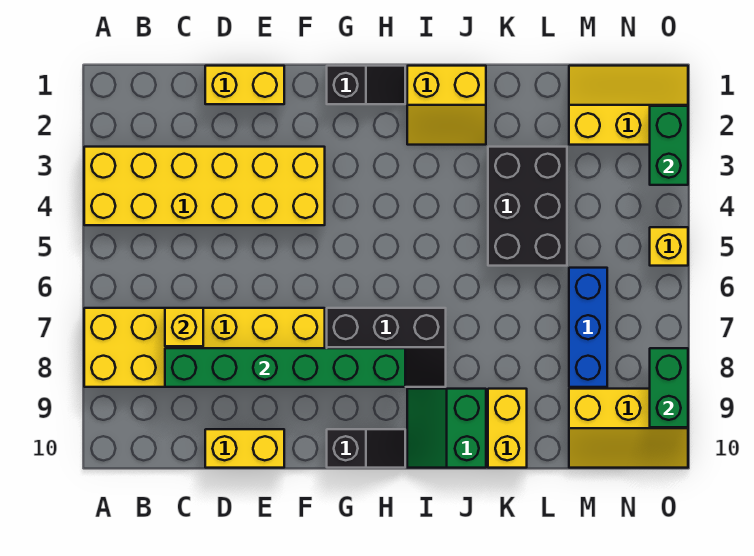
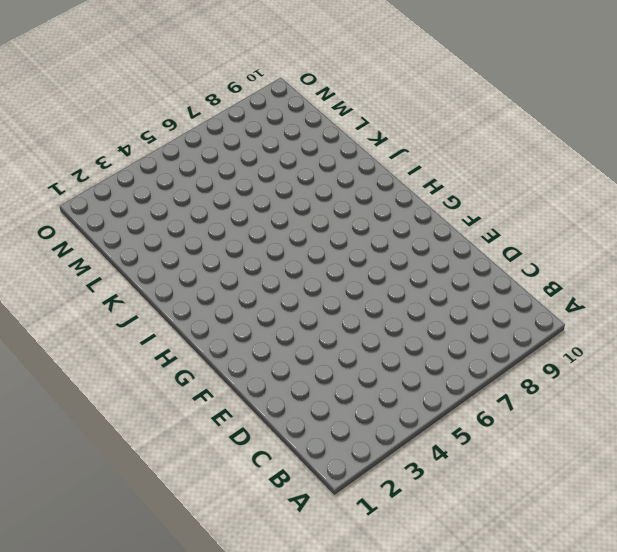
none -> yellow 2x6 brick [84,147,325,225]
none -> yellow 2x6 brick [84,308,325,387]
none -> yellow 1x2 brick [205,66,284,104]

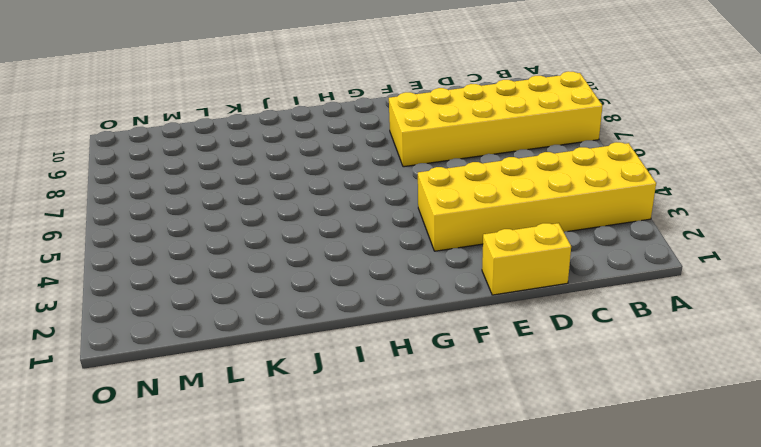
none -> yellow 1x2 brick [205,429,284,468]
none -> black 1x2 slope [327,66,405,104]
none -> black 2x3 slope [327,308,446,387]

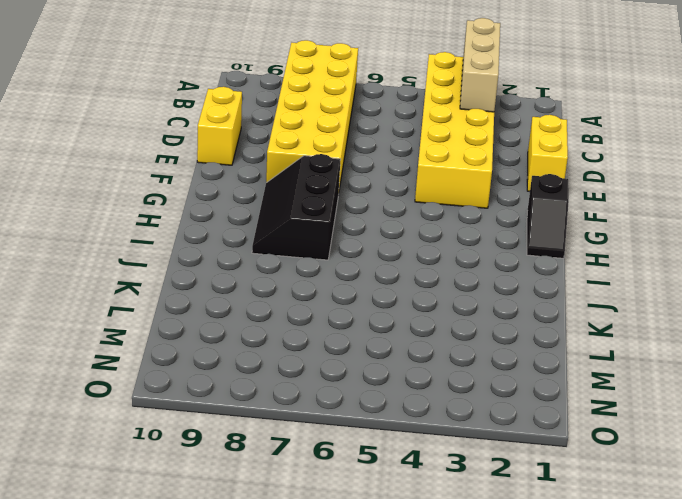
tan 1x3 brick [460,18,500,112] -> none
none -> black 1x2 slope [327,429,405,468]
none -> yellow 2x2 slope [407,66,486,145]
none -> green 2x2 slope [407,389,486,468]

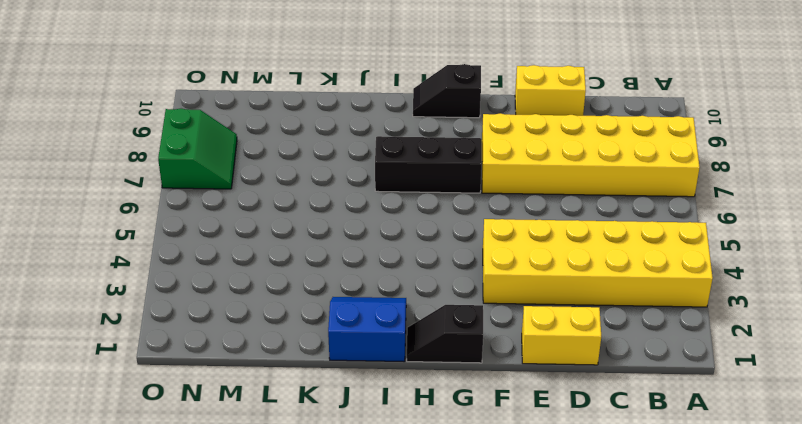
blue 2x2 slope [328,297,406,361] -> yellow 2x2 slope [407,66,486,145]
green 2x2 slope [158,109,237,189] -> green 2x2 slope moved to [407,389,486,468]
none -> black 2x3 brick [488,147,567,266]
none -> yellow 1x2 brick [488,389,527,468]
none -> yellow 2x3 slope [569,66,688,145]

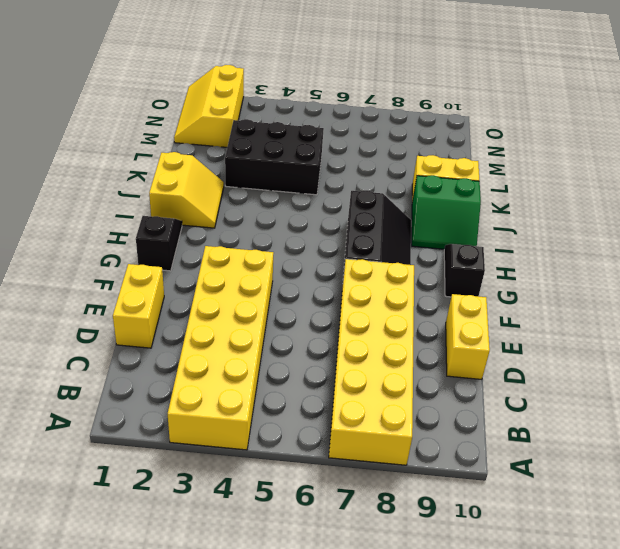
none -> blue 1x3 brick [569,268,607,387]
none -> yellow 2x3 slope [569,389,688,468]
none -> yellow 1x1 brick [650,227,688,266]

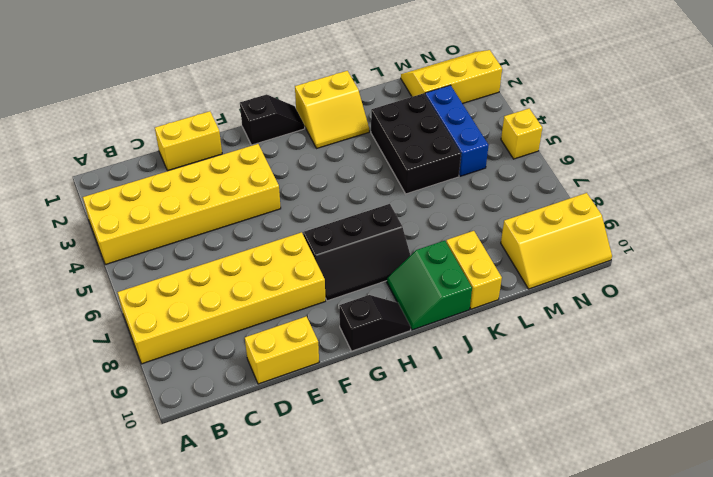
blue 1x3 brick [425,85,489,176] -> blue 1x3 brick moved to [569,268,607,387]
none -> yellow 1x1 brick [165,308,203,346]
none -> green 1x6 brick [165,348,405,387]
none -> green 1x2 brick [650,106,688,185]

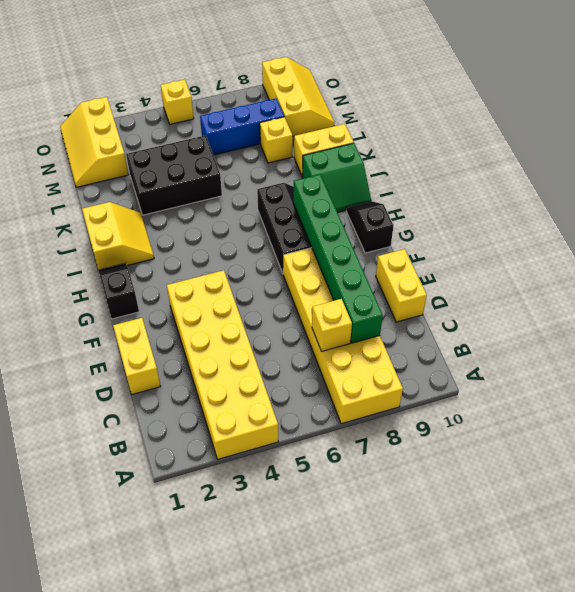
yellow 1x1 brick [260,117,293,163] -> none
none -> green 1x2 brick [650,106,688,185]
none -> green 1x2 brick [650,348,688,427]

